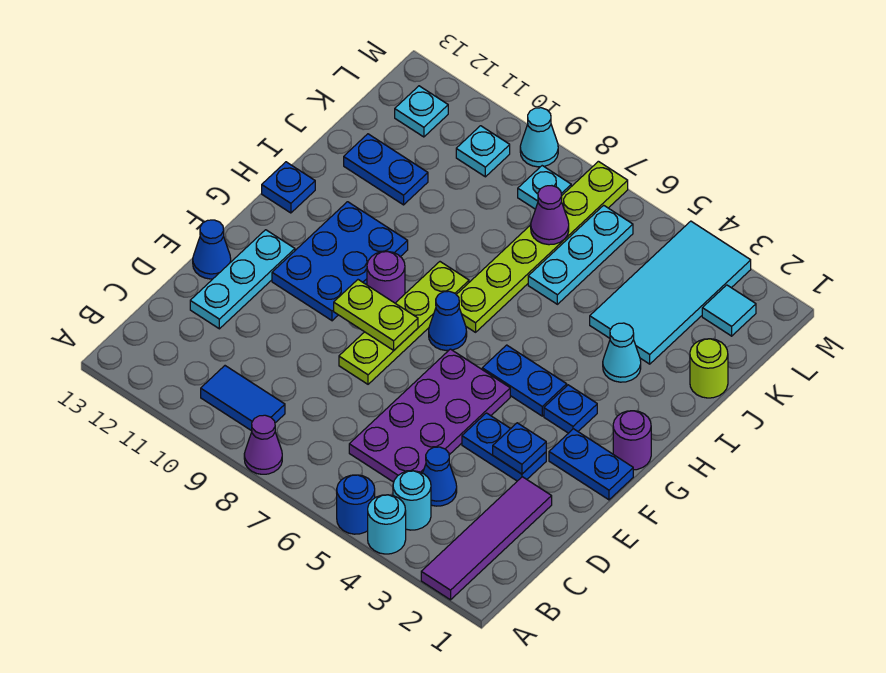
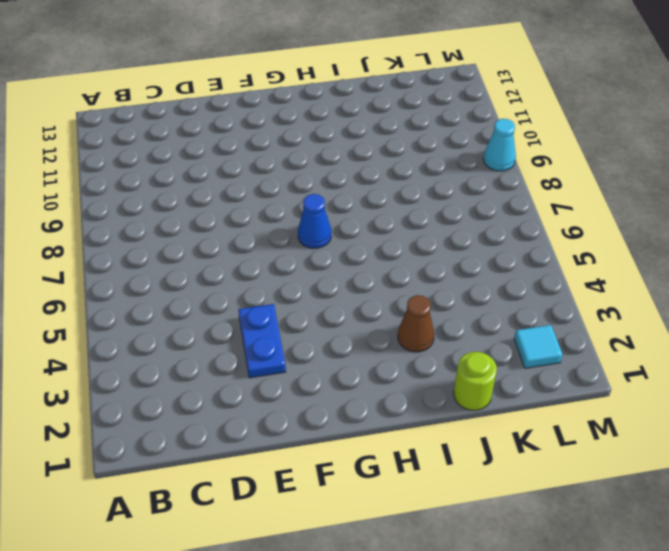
brown 1x1 cone [398,295,434,352] -> cyan 1x1 cone [603,323,641,382]
none -> purple 1x4 tile [421,477,552,600]
none -> cyan 1x1 round brick [368,495,406,554]
none -> blue 1x1 round brick [337,475,375,534]
none -> purple 1x1 cone [244,415,282,474]

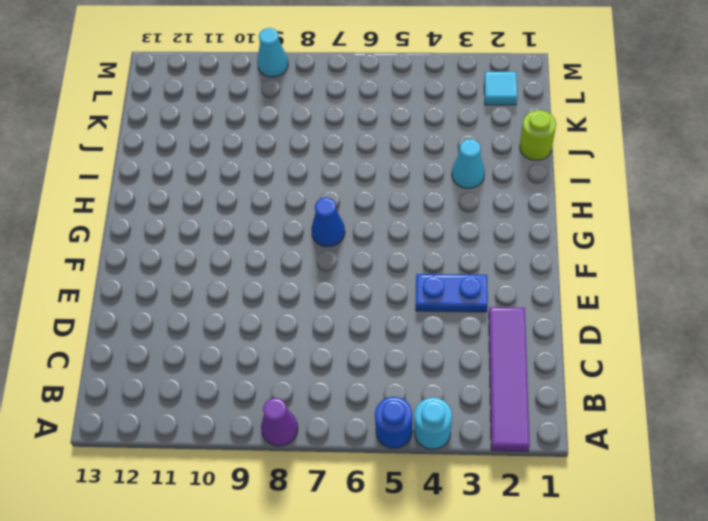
none -> cyan 1x1 round brick [393,471,431,530]
none -> blue 1x2 tile [201,366,285,431]
none -> blue 1x1 cone [423,447,457,506]
none -> purple 2x4 plate [349,349,510,482]

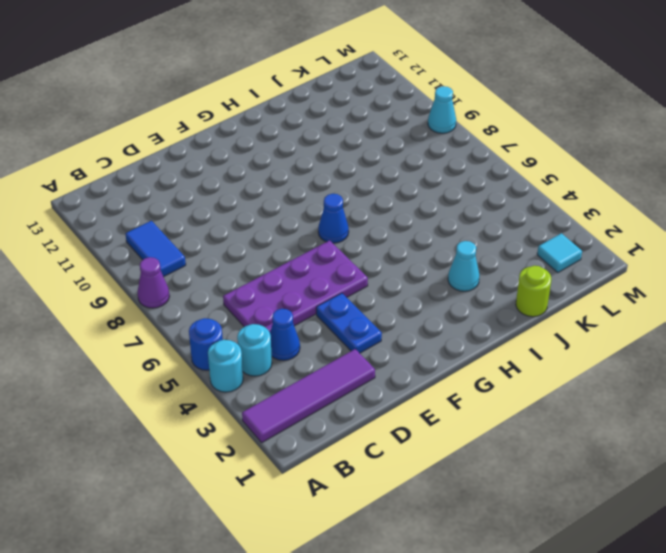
none -> cyan 1x3 plate [190,230,295,329]
none -> lime 1x4 plate [339,262,469,384]
none -> blue 1x1 cone [193,220,231,279]
none -> blue 1x2 plate [549,429,633,500]

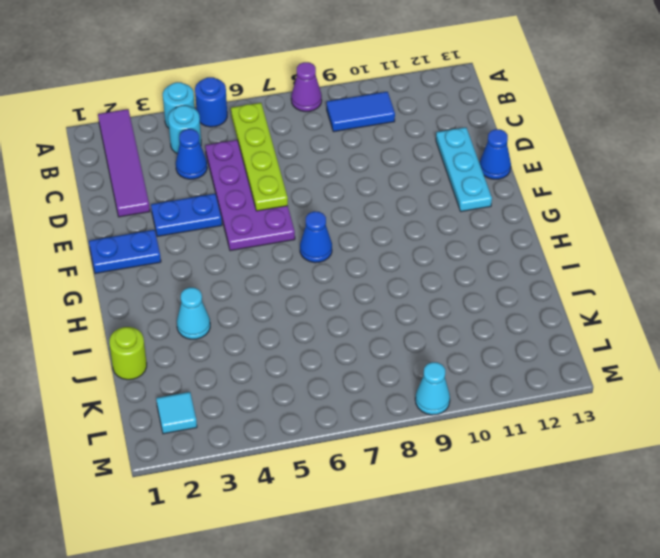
lime 1x4 plate [231,103,288,211] -> lime 1x4 plate moved to [339,262,469,384]
none -> blue 2x3 plate [272,202,408,321]
none -> purple 1x1 round brick [613,411,651,470]
none -> blue 1x1 plate [544,385,597,433]
none -> blue 1x2 plate [482,345,567,416]

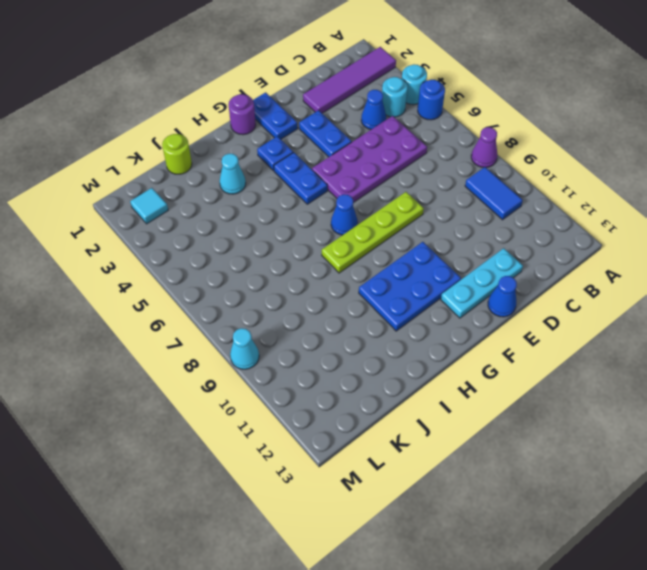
none -> purple 1x1 round brick [367,251,405,303]
none -> lime 1x6 plate [456,161,628,332]
none -> blue 1x1 plate [262,162,315,213]
none -> cyan 2x4 tile [590,221,751,364]

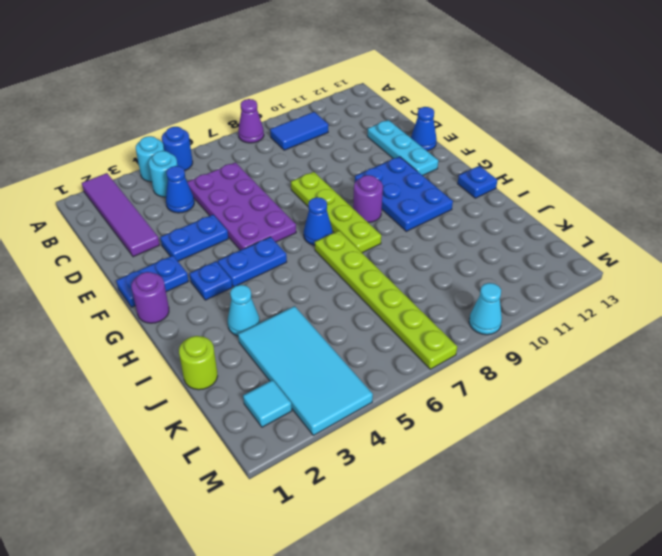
none -> cyan 1x3 plate [528,205,633,304]
none -> blue 1x2 plate [344,134,428,205]
none -> cyan 1x1 plate [518,166,571,209]
none -> cyan 1x1 plate [456,126,510,177]

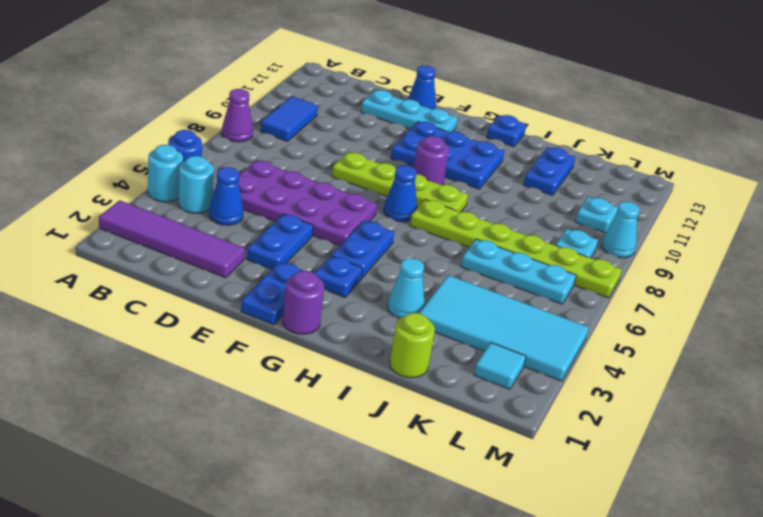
none -> cyan 1x1 plate [395,86,448,137]
none -> blue 1x1 plate [493,423,546,474]
none -> lime 1x2 plate [334,280,418,350]
none -> purple 1x1 cone [531,186,569,245]

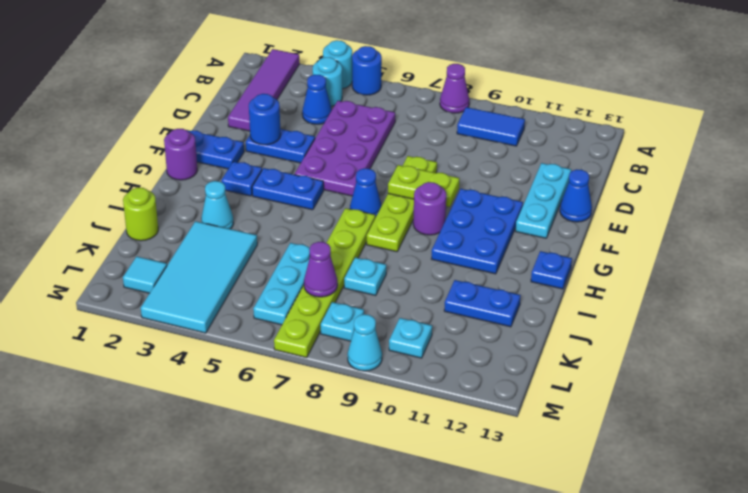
blue 1x1 round brick [249,94,281,145] -> blue 1x1 plate [493,423,546,474]
cyan 1x1 plate [344,257,386,295] -> cyan 1x1 plate moved to [395,86,448,137]

